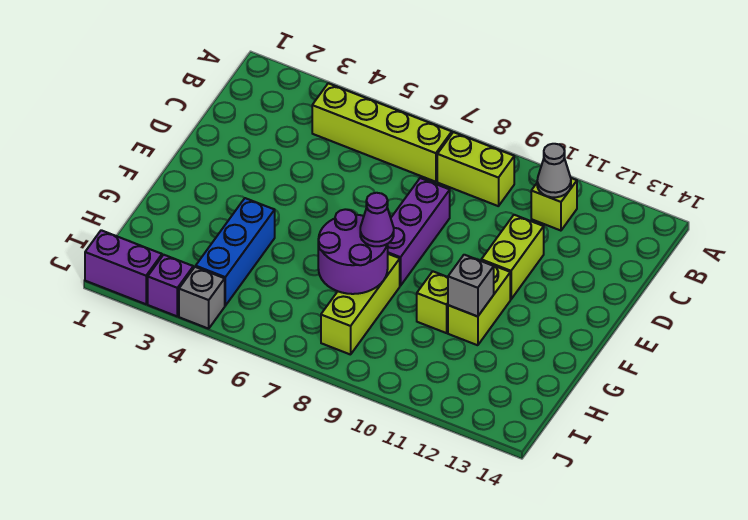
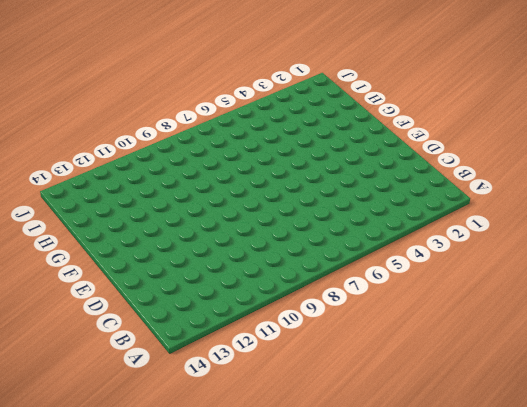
none -> lime 1x4 brick [312,83,452,182]
none -> lime 1x2 brick [437,132,514,206]
none -> lime 1x1 brick [531,178,577,231]

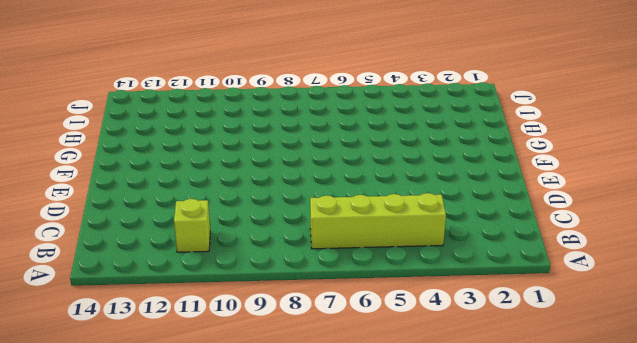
none -> lime 1x2 brick [437,132,514,206]
none -> purple 1x3 brick [388,178,450,286]
none -> lime 1x2 brick [481,215,544,299]

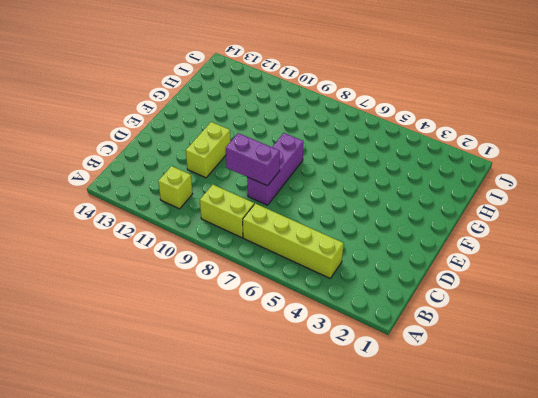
purple 1x2 brick [226,133,280,186] -> purple 1x2 brick moved to [85,230,162,304]
none -> lime 1x2 brick [448,261,510,345]
none -> blue 1x3 brick [196,198,275,306]
none -> lime 1x3 brick [321,254,400,355]

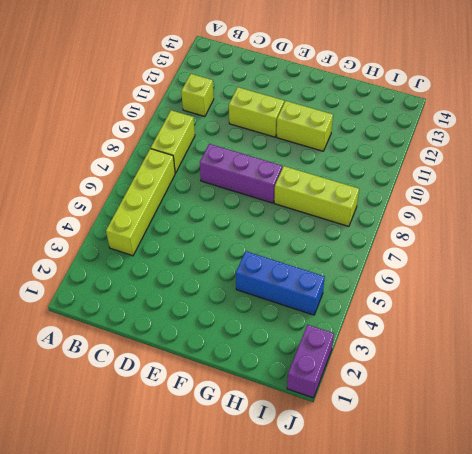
none -> lime 1x1 brick [417,271,448,333]
none -> purple 1x1 brick [148,255,193,316]
none -> grey 1x1 brick [179,267,225,329]

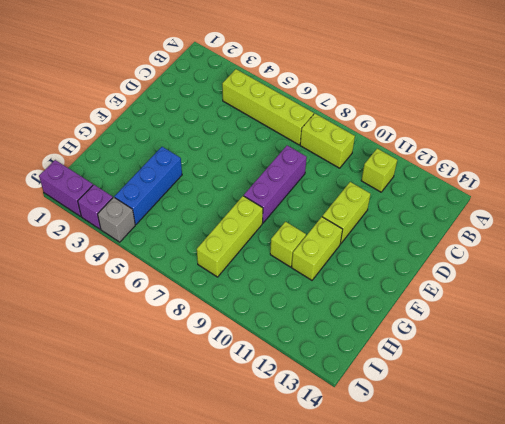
none -> grey 1x1 cone [537,144,571,197]
none -> purple 2x2 round brick [318,209,388,294]
none -> grey 1x1 brick [448,255,494,317]

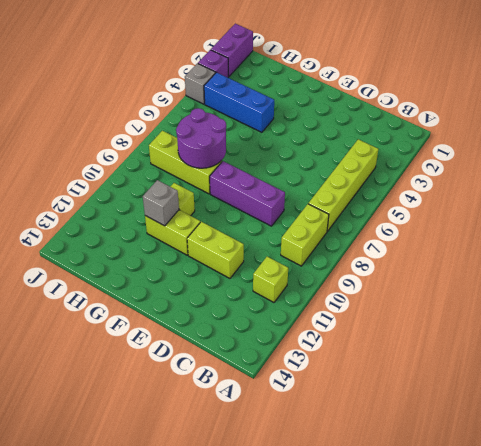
none -> grey 1x1 cone [537,144,571,197]
none -> purple 1x1 cone [360,193,394,246]

